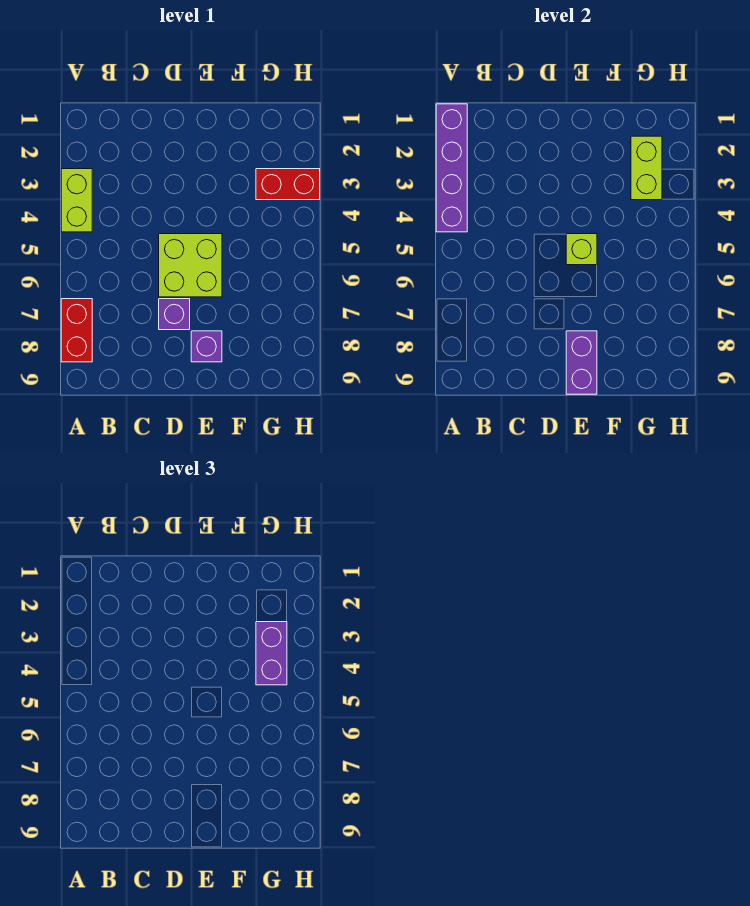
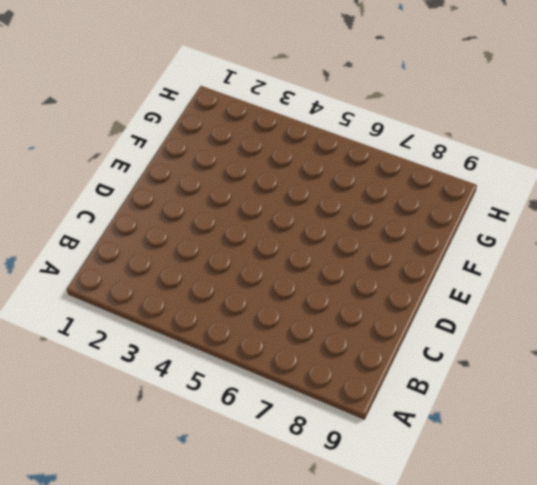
none -> lime 1x2 brick [61,169,92,232]
none -> red 1x2 brick [61,299,92,362]

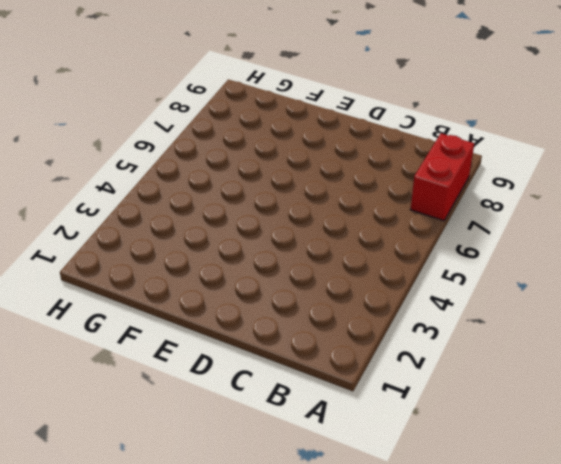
none -> lime 1x2 brick [61,169,92,232]
none -> lime 2x2 brick [159,234,222,297]

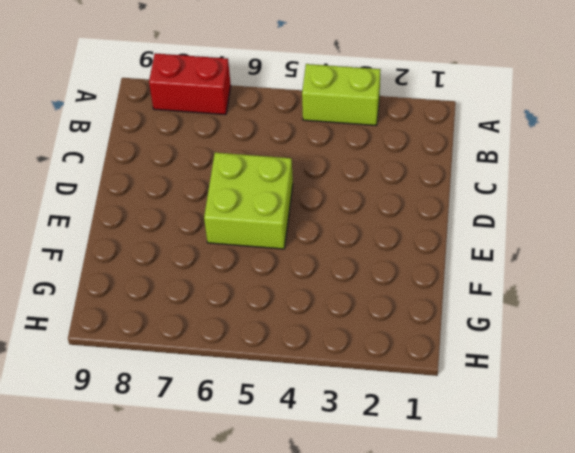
none -> purple 1x1 brick [159,299,190,330]
none -> purple 1x1 brick [191,331,222,362]

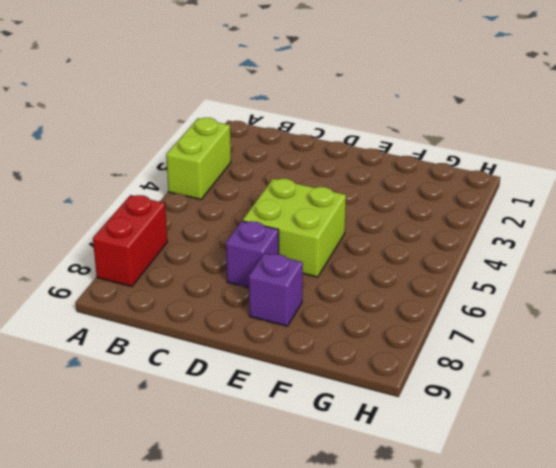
none -> red 1x2 brick [256,169,320,200]
none -> purple 1x4 brick [436,104,467,232]

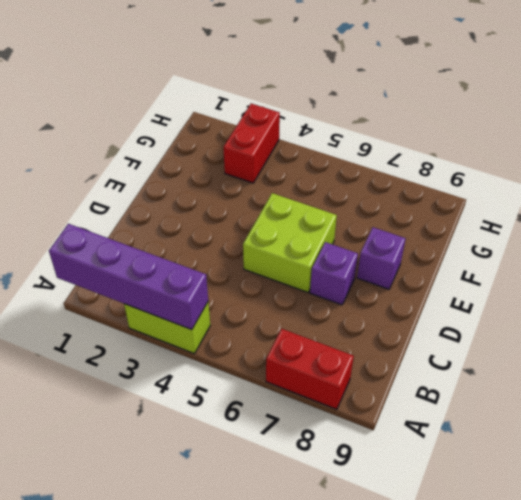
none -> lime 1x1 brick [566,234,597,265]
none -> purple 1x2 brick [566,331,597,394]

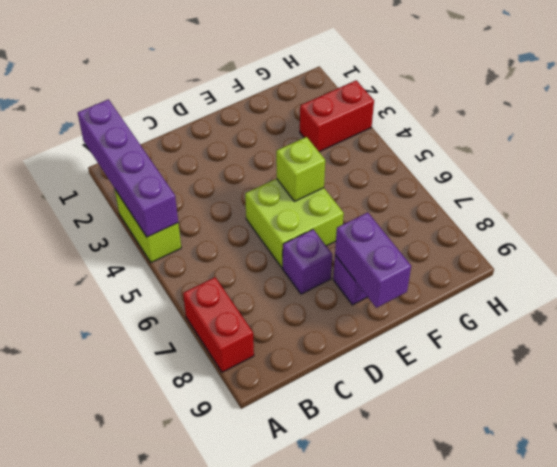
none -> lime 1x2 brick [631,136,662,200]
none -> purple 1x2 brick [256,622,287,685]

